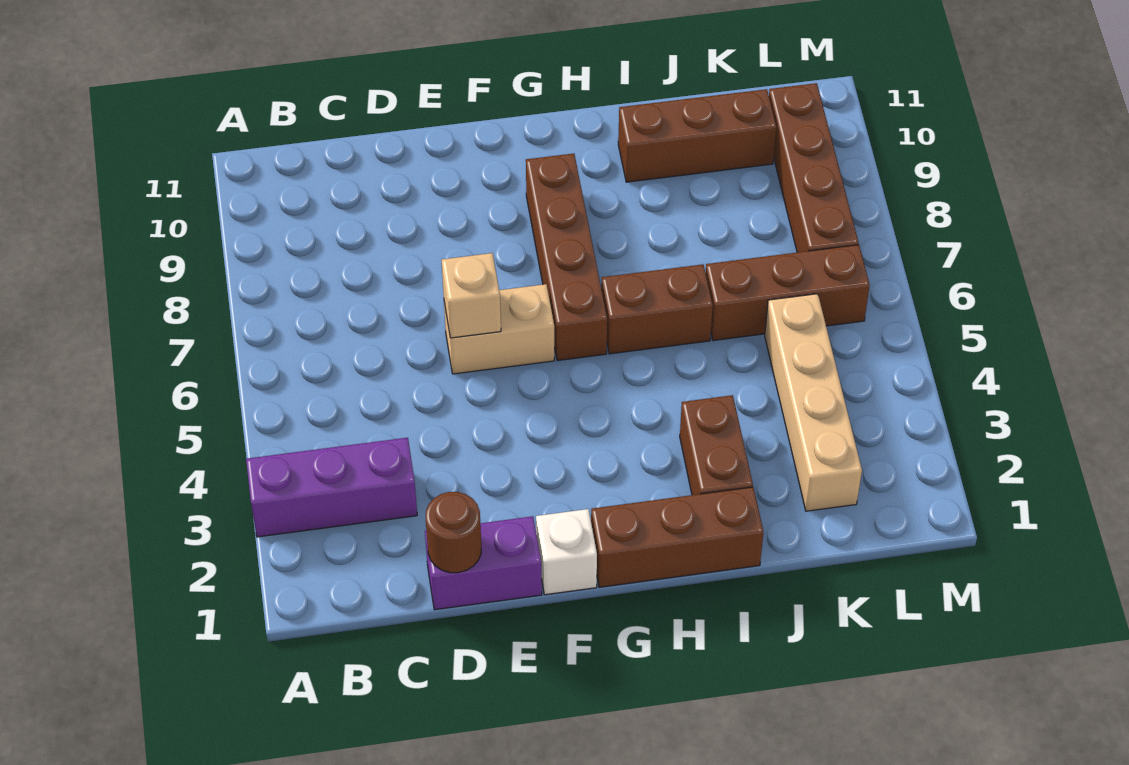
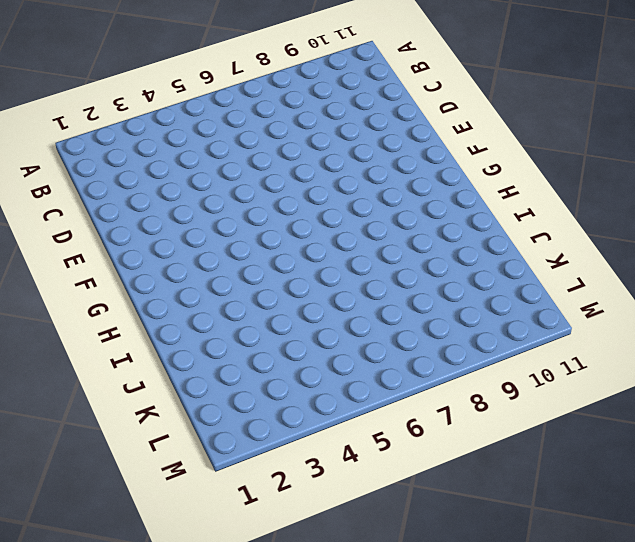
none -> purple 1x3 brick [246,438,417,537]
none -> purple 1x2 brick [425,516,542,610]
none -> tan 1x2 brick [444,284,554,374]

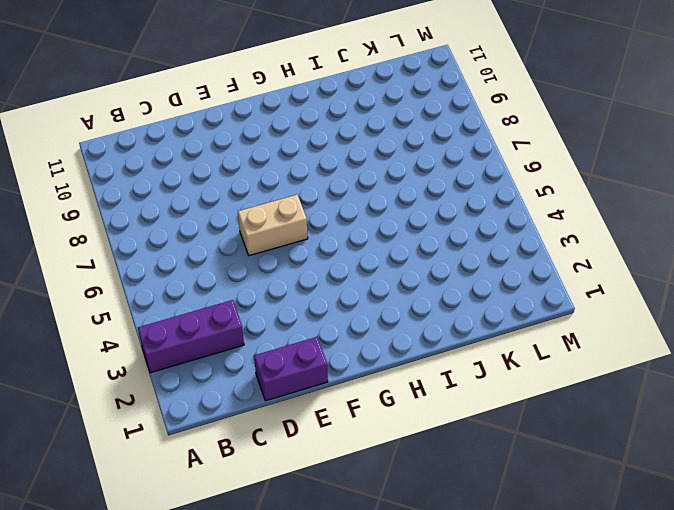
none -> white 1x1 brick [536,509,597,595]
none -> brown 1x3 brick [591,487,764,587]
none -> brown 1x4 brick [526,153,607,361]

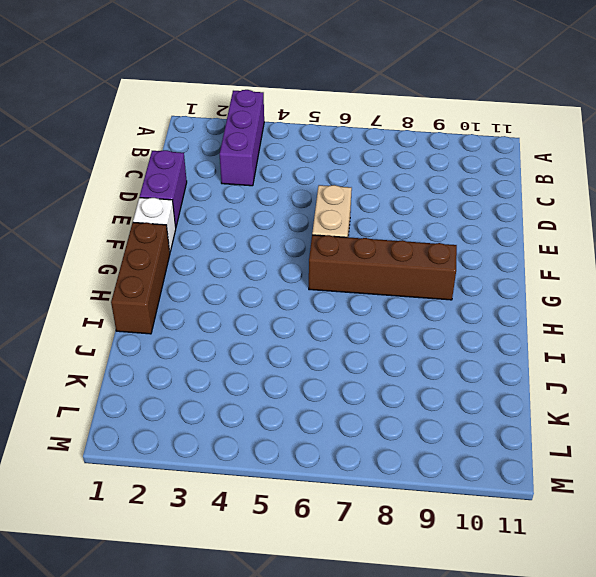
none -> brown 1x2 brick [601,264,713,354]
none -> brown 1x2 brick [680,395,753,495]
none -> brown 1x3 brick [618,89,776,182]

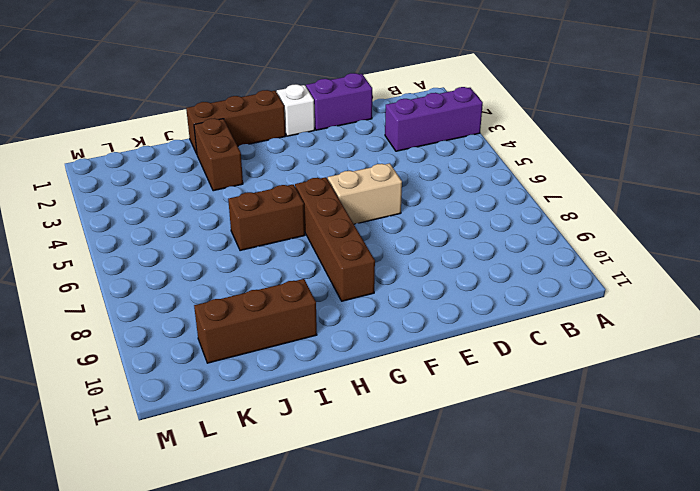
none -> brown 1x3 brick [706,245,870,341]
none -> tan 1x4 brick [765,294,862,511]
none -> brown 1x4 brick [769,83,859,252]

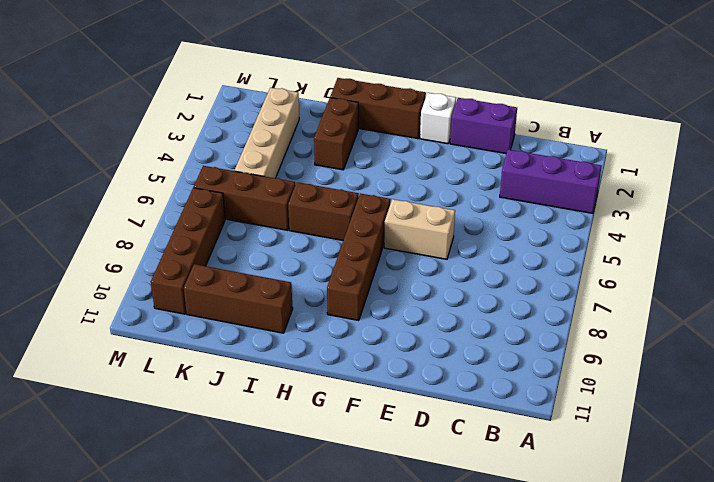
none -> brown 1x1 round brick [426,492,481,573]
none -> tan 1x1 brick [442,253,501,338]

